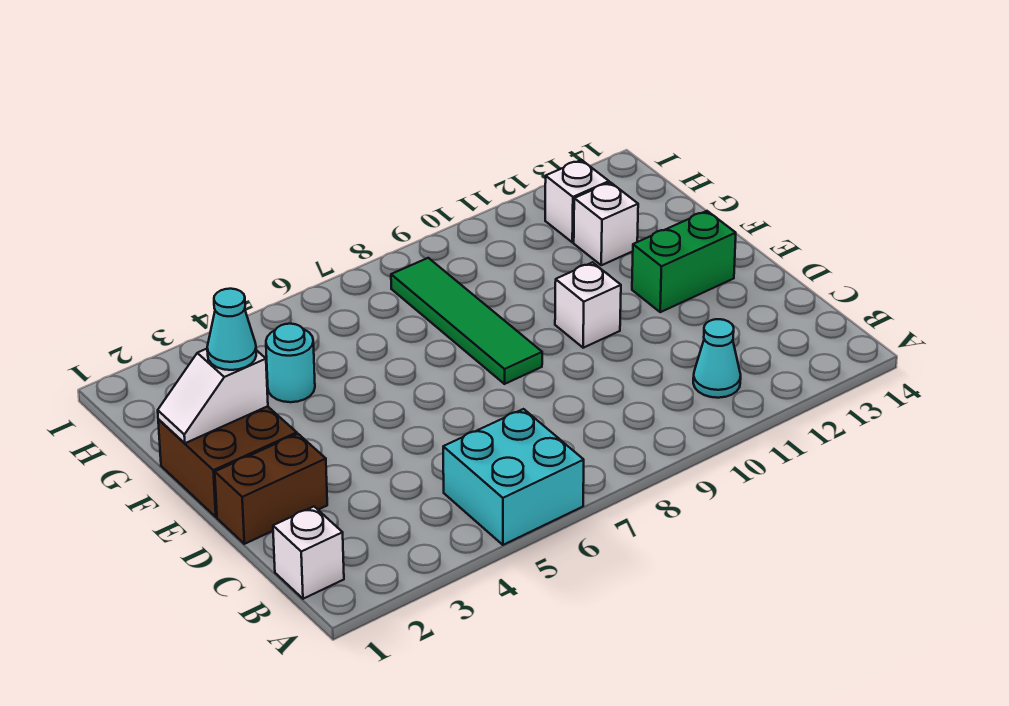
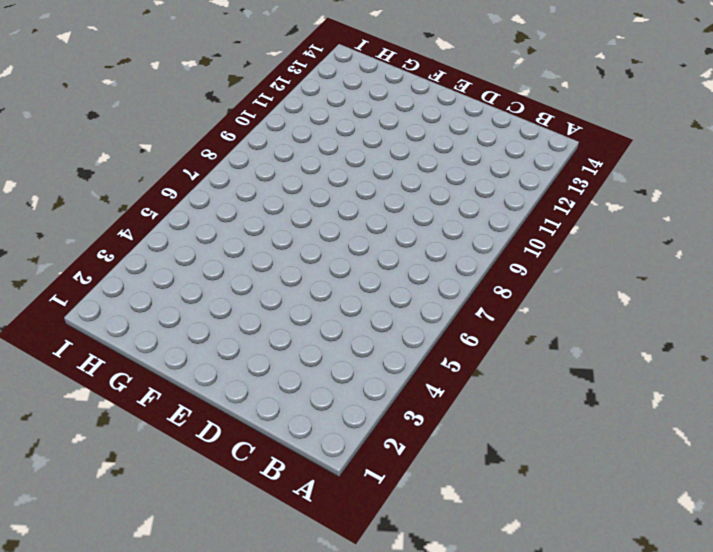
none -> cyan 2x2 brick [443,409,584,545]
none -> white 1x1 brick [273,507,344,599]
none -> cyan 1x1 cone [693,319,741,398]

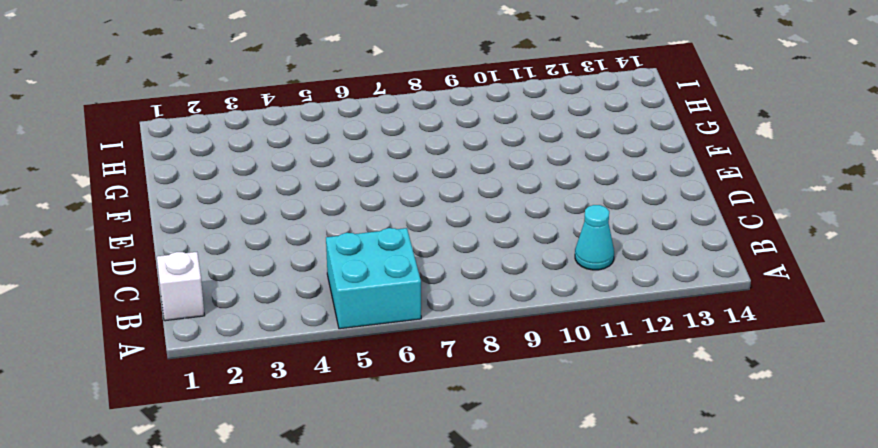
none -> brown 1x2 brick [215,434,327,544]
none -> brown 2x2 brick [158,406,297,517]
none -> green 1x4 tile [391,258,542,384]

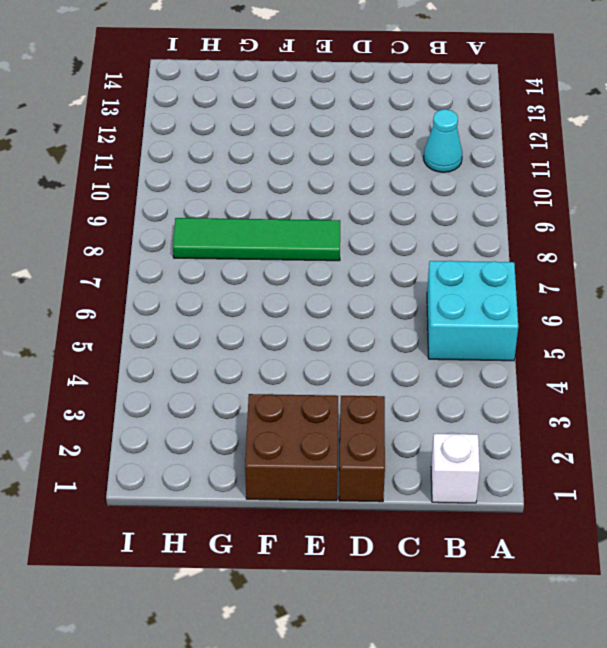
none -> white 1x1 brick [555,262,621,348]
none -> green 1x2 brick [632,211,736,312]
none -> cyan 1x1 round brick [266,324,315,402]

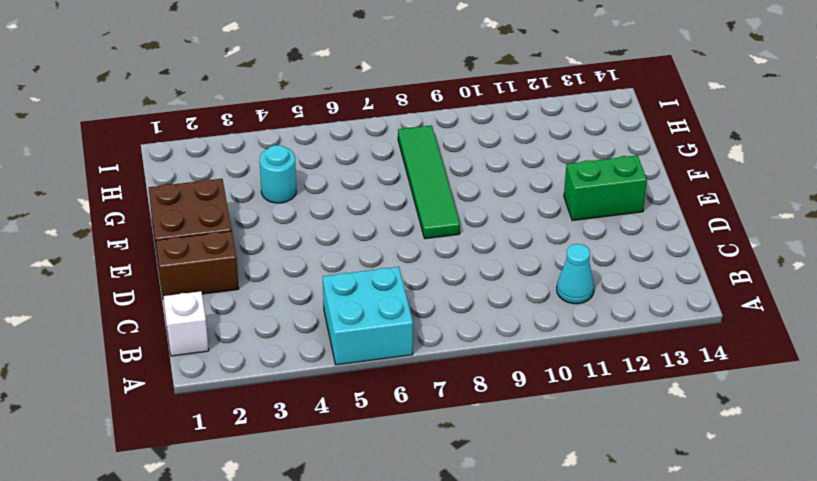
none -> white 1x1 brick [555,262,621,348]
none -> white 1x1 brick [574,182,638,265]
none -> white 1x1 brick [545,160,609,242]

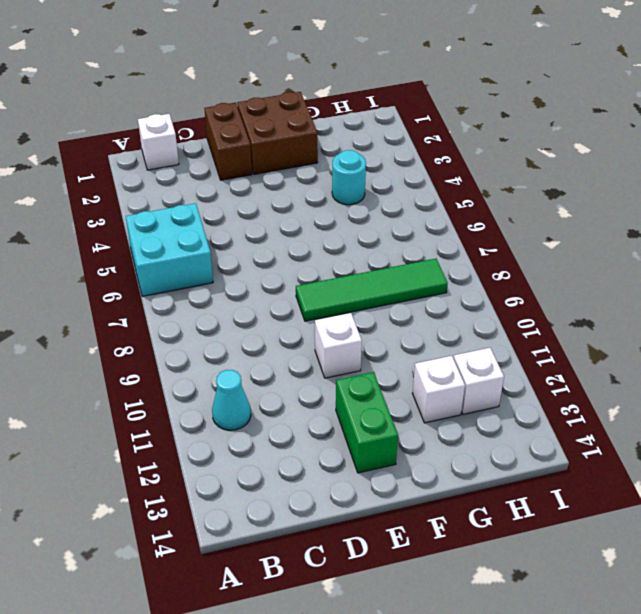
none -> white 1x2 slope [158,349,268,443]
none -> cyan 1x1 cone [207,289,256,370]

